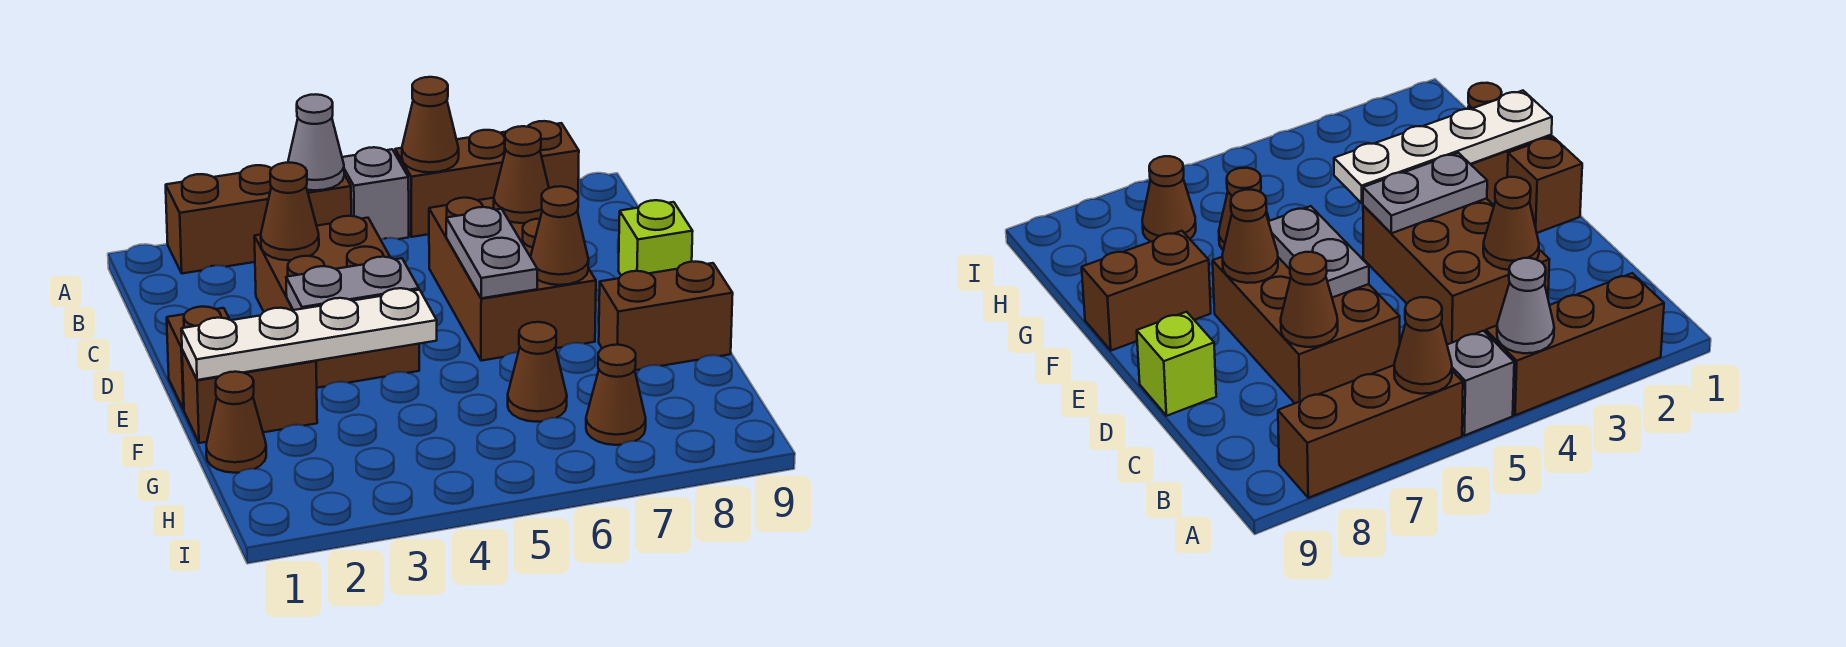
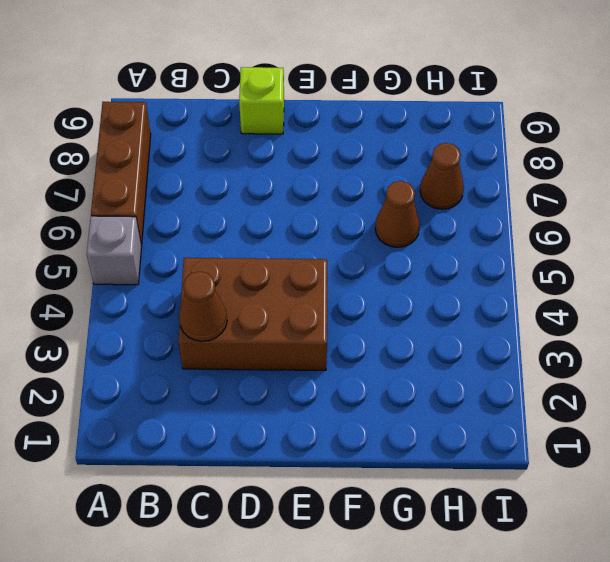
none -> brown 1x3 brick [166,165,351,274]
none -> brown 2x3 brick [429,198,596,361]
none -> brown 1x1 brick [167,307,230,410]

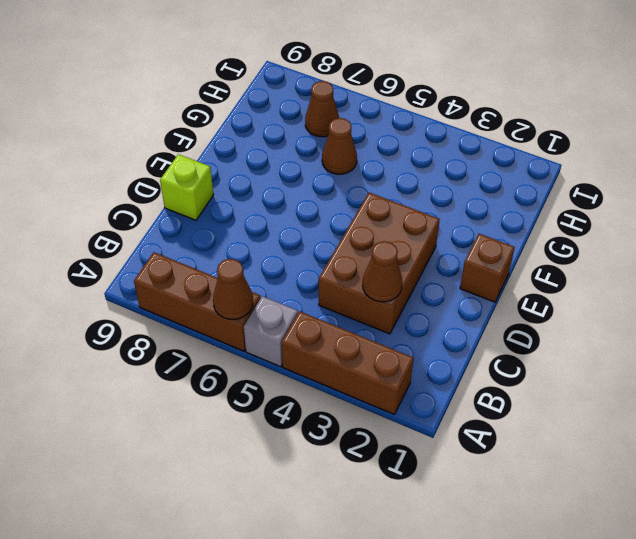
none -> brown 2x3 brick [429,198,596,361]
none -> brown 1x2 brick [182,350,317,443]
none -> brown 1x2 brick [599,262,733,370]

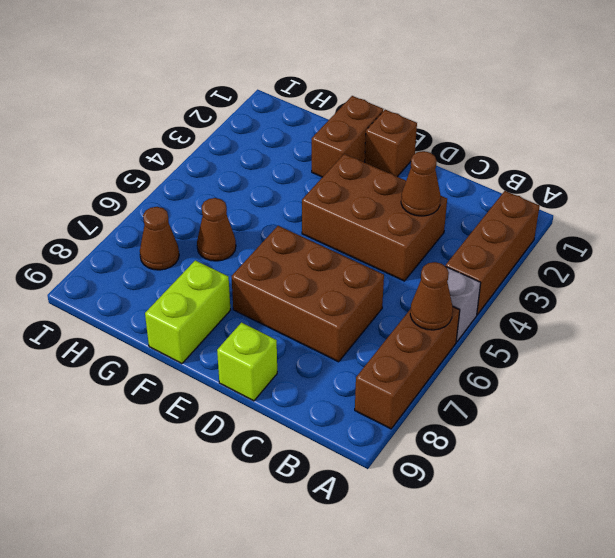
lime 1x2 brick [145,260,230,364] -> brown 1x2 brick [599,262,733,370]
none -> brown 1x1 cone [206,372,266,473]
none -> grey 1x1 cone [288,94,344,190]
none -> brown 1x1 cone [494,126,549,223]

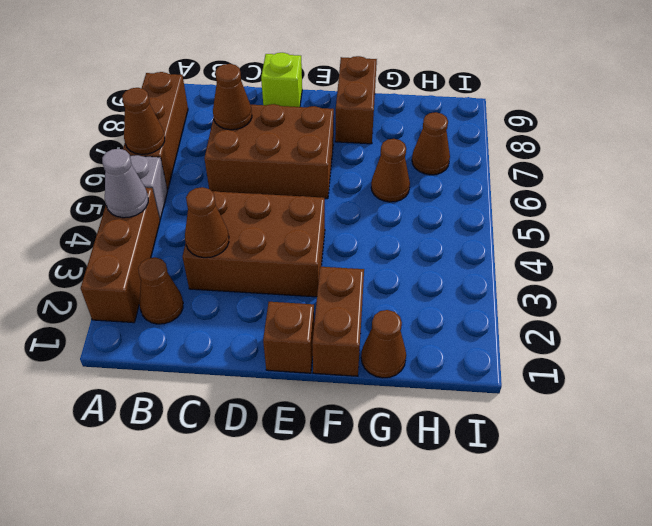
brown 1x1 cone [138,257,183,324] -> brown 1x1 cone moved to [531,186,589,285]
none -> grey 1x2 plate [446,207,538,298]
none -> grey 1x2 plate [286,256,419,310]
none -> white 1x4 plate [181,288,437,380]

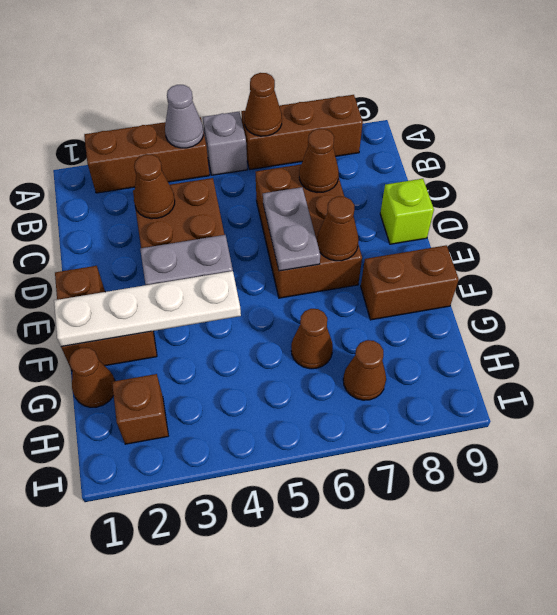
brown 1x1 brick [112,374,168,444] -> none

